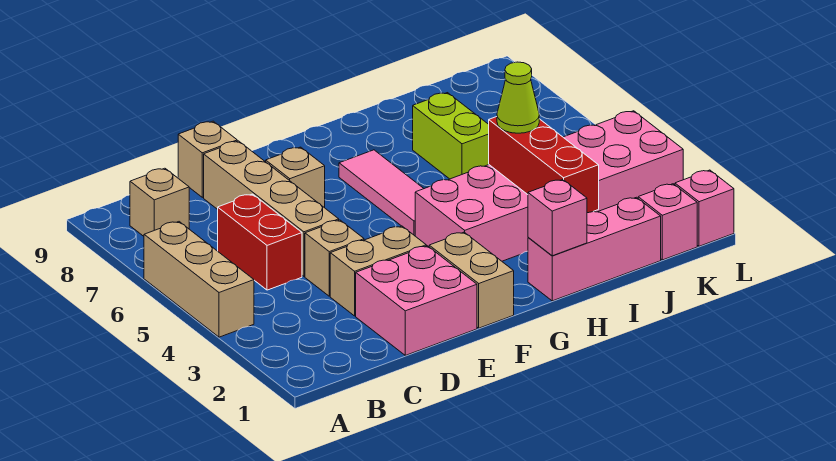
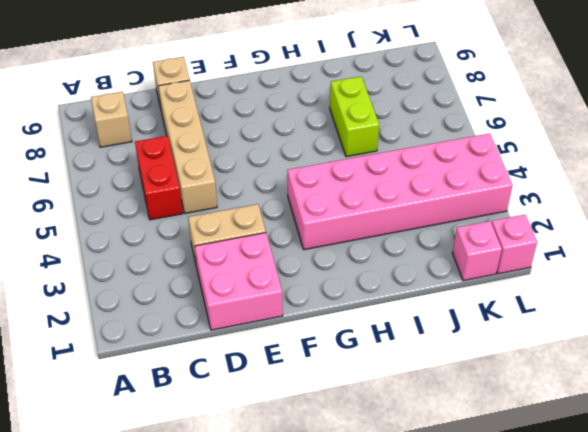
none -> tan 1x3 brick [144,222,254,337]
none -> tan 1x1 brick [305,220,364,296]
none -> tan 1x1 brick [266,147,325,208]

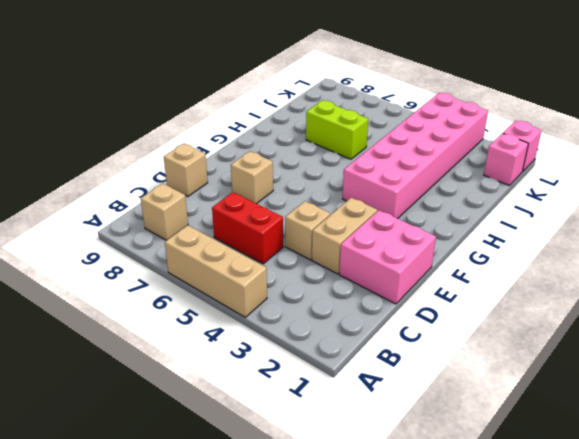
none -> tan 1x4 brick [204,141,339,276]
none -> tan 1x2 brick [429,232,514,328]
none -> pink 1x3 tile [339,150,424,236]

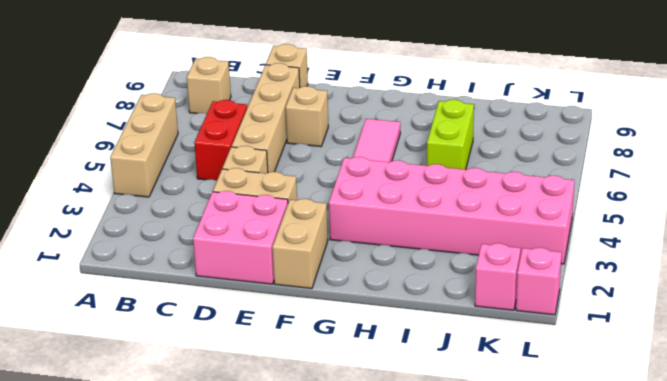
none -> pink 1x3 brick [528,197,661,301]
none -> pink 1x1 brick [528,180,587,256]
none -> red 1x3 brick [489,117,599,213]

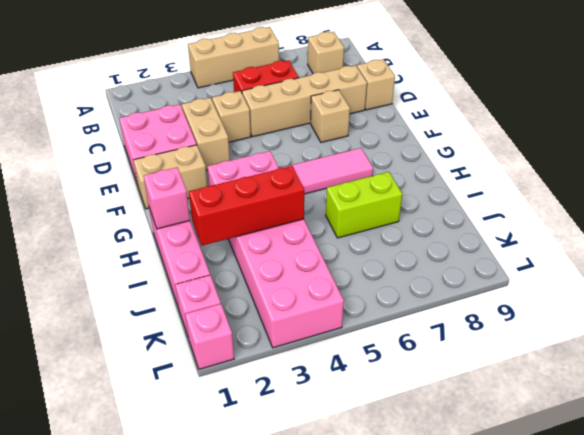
none -> lime 1x1 cone [497,62,539,133]

